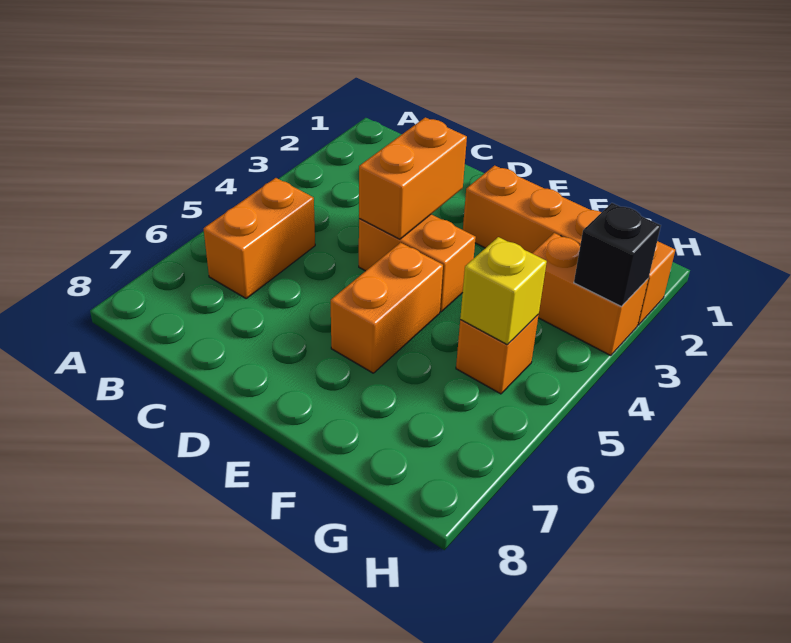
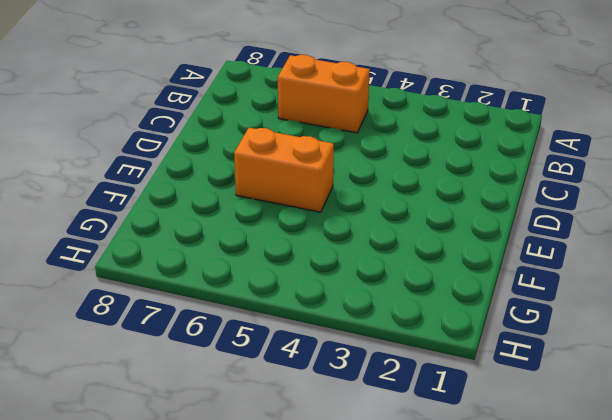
none -> orange 1x2 brick [359,214,476,312]
none -> orange 1x4 brick [463,165,675,325]

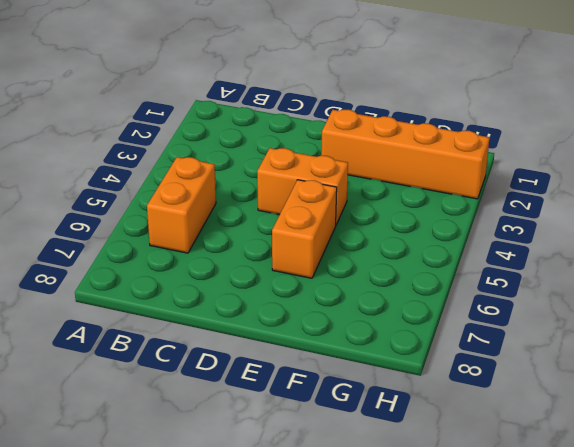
none -> orange 1x2 brick [532,233,648,356]
none -> orange 1x1 brick [456,315,539,394]

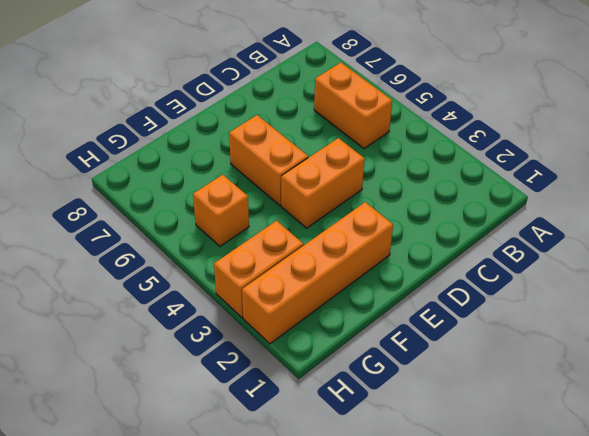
none -> orange 1x2 brick [359,117,467,239]
none -> yellow 1x1 brick [460,237,547,344]

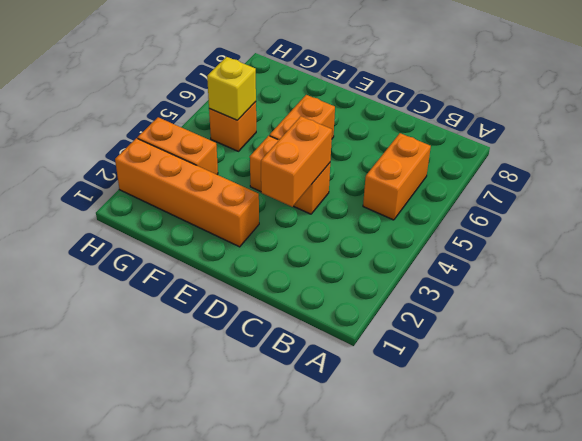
none -> black 1x1 brick [574,203,661,306]

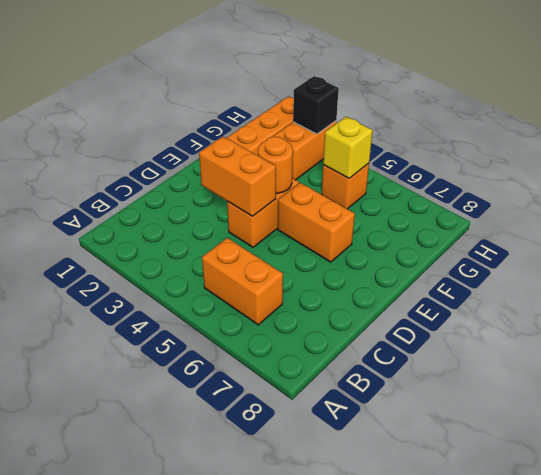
orange 1x1 round brick [258,137,293,193] -> none

